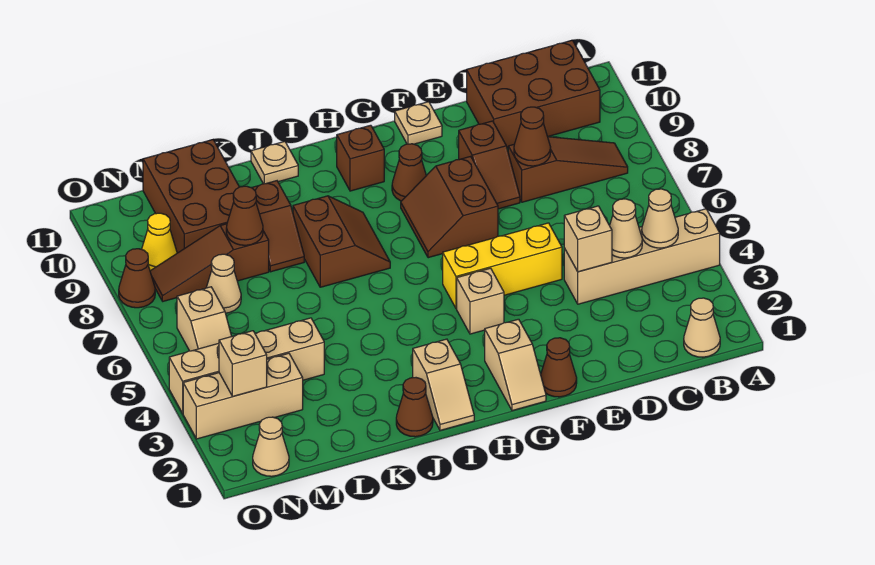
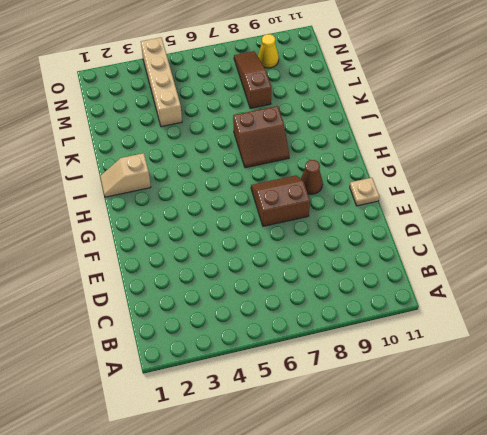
none -> tan 1x4 brick [564,209,720,304]
none -> tan 1x1 cone [684,298,720,357]
none -> brown 1x3 slope [508,137,628,202]
none -> brown 2x3 brick [467,40,600,148]

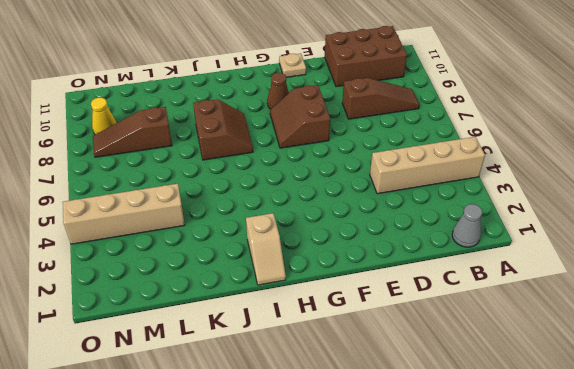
grey 1x1 cone [452,204,482,247] -> tan 1x1 cone [684,298,720,357]
none -> yellow 1x3 brick [443,223,562,309]
none -> brown 1x2 slope [459,121,520,209]
none -> brown 1x1 cone [541,338,577,397]
none -> tan 1x2 slope [485,319,546,411]

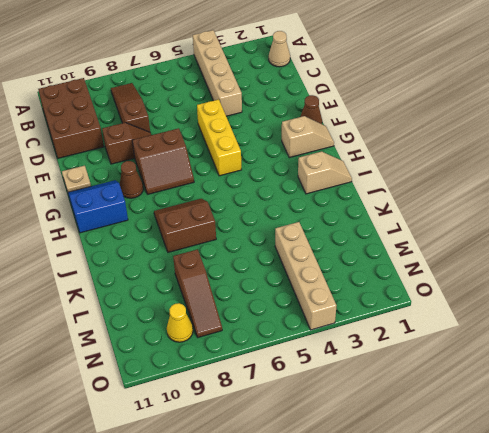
blue 2x2 slope [68,180,128,233] -> brown 1x1 brick [337,125,384,191]
none -> tan 1x1 brick [457,268,504,334]
none -> brown 1x1 cone [396,378,433,437]
none -> tan 1x1 plate [251,141,298,184]
none -> brown 1x2 slope [252,181,304,272]

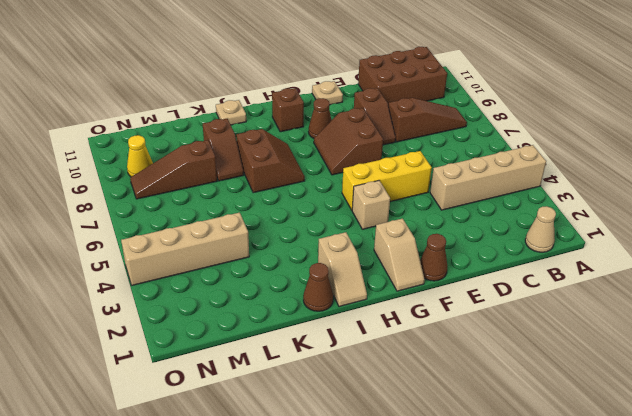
none -> brown 2x3 brick [143,140,239,253]
none -> tan 1x3 brick [183,353,303,439]
none -> tan 1x1 cone [206,254,241,313]
none -> tan 1x1 cone [253,417,289,476]

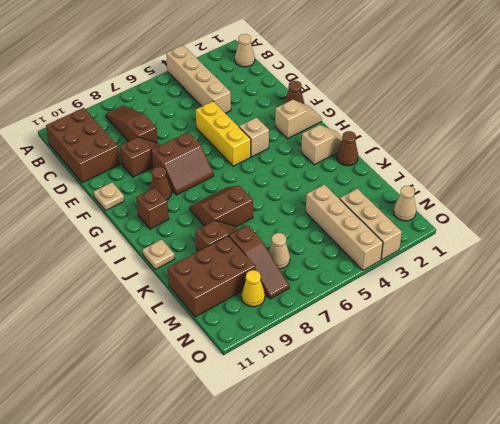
none -> tan 1x2 slope [177,287,232,351]
none -> brown 1x1 cone [119,249,155,308]
none -> tan 1x1 cone [642,189,678,248]
none -> tan 1x1 cone [610,199,642,258]

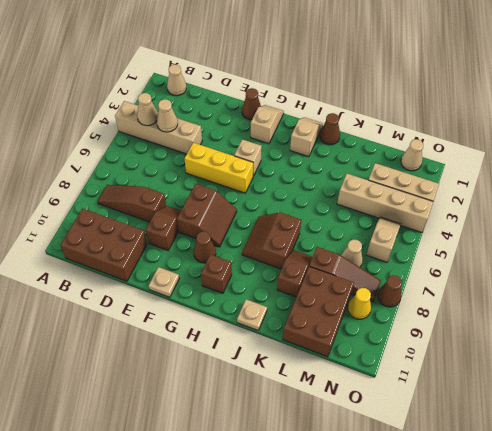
none -> tan 1x1 brick [564,206,612,272]
none -> brown 1x1 cone [514,107,551,166]
none -> brown 1x1 cone [226,186,263,245]
none -> tan 1x1 brick [219,331,267,396]

